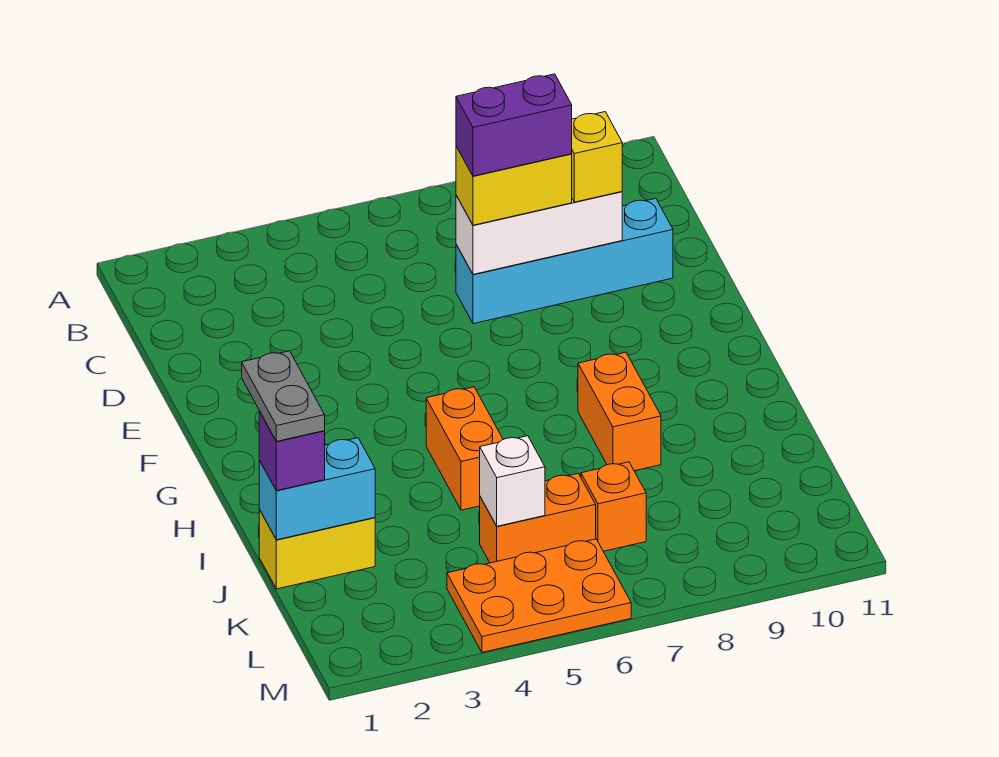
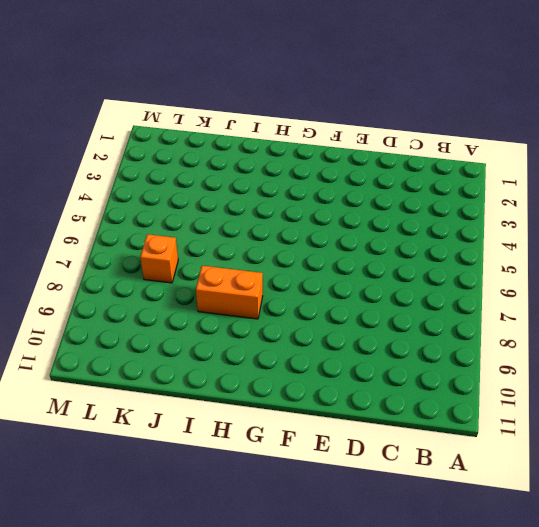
none -> cyan 1x4 brick [456,198,673,324]
none -> orange 1x2 brick [426,387,503,510]
none -> yellow 1x2 brick [259,510,375,589]

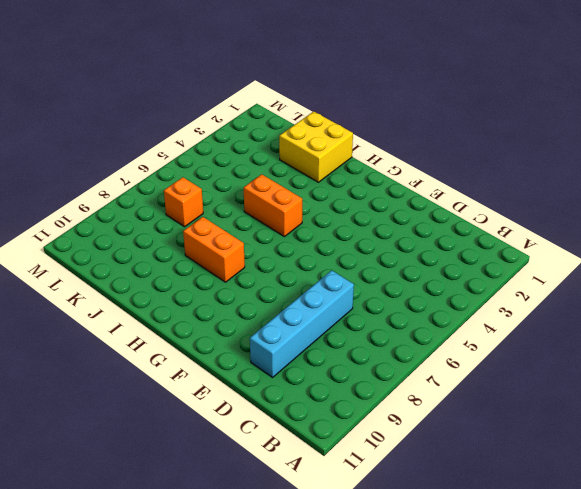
yellow 2x2 brick [279,111,353,182] -> yellow 1x2 brick [259,510,375,589]
none -> orange 1x2 brick [480,474,596,563]
none -> orange 2x3 plate [447,539,631,652]
none -> white 1x3 brick [456,192,622,274]

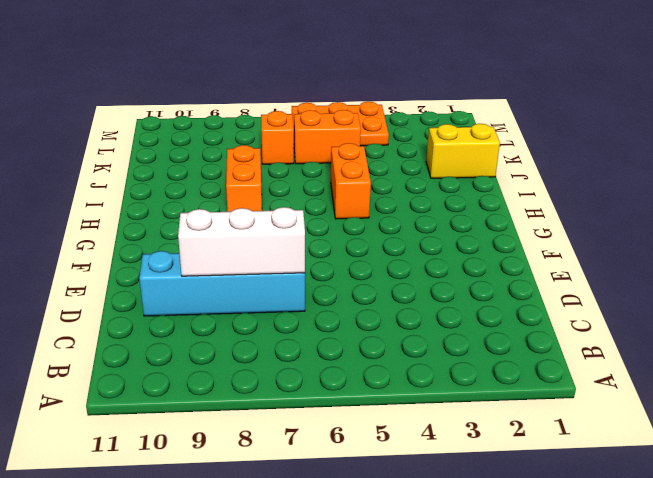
none -> cyan 1x2 brick [259,438,375,540]
none -> white 1x1 brick [480,436,545,526]
none -> yellow 1x2 brick [456,146,572,225]

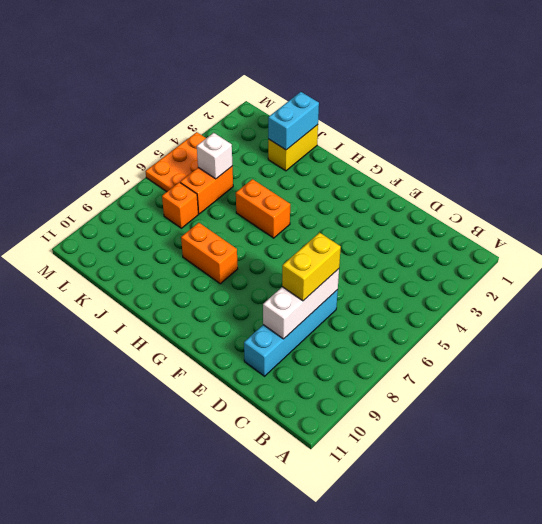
none -> yellow 1x1 brick [572,112,622,202]
none -> purple 1x1 brick [259,411,325,491]
none -> purple 1x2 brick [456,74,572,176]

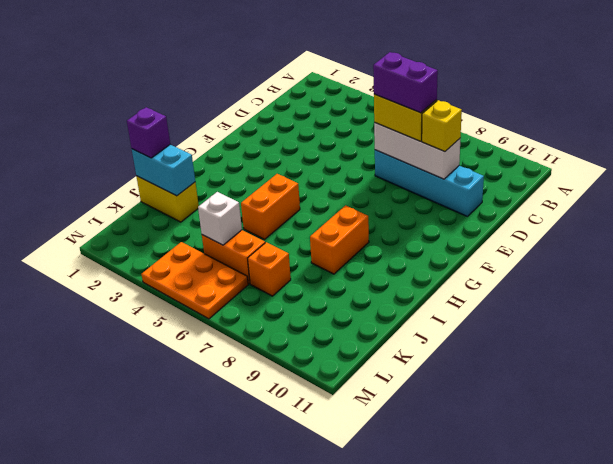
none -> grey 1x2 plate [242,351,325,441]

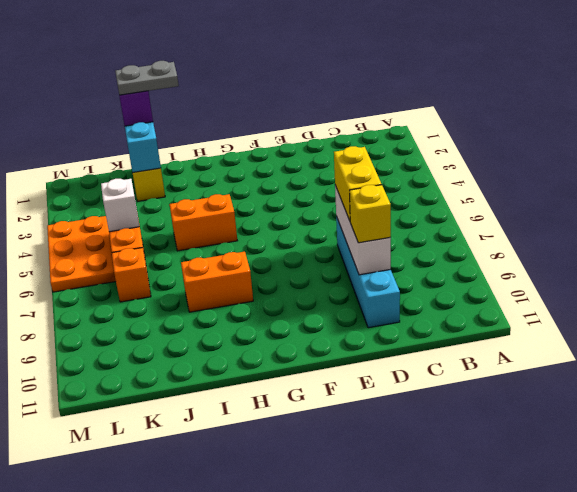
none -> purple 1x2 brick [456,74,572,176]

